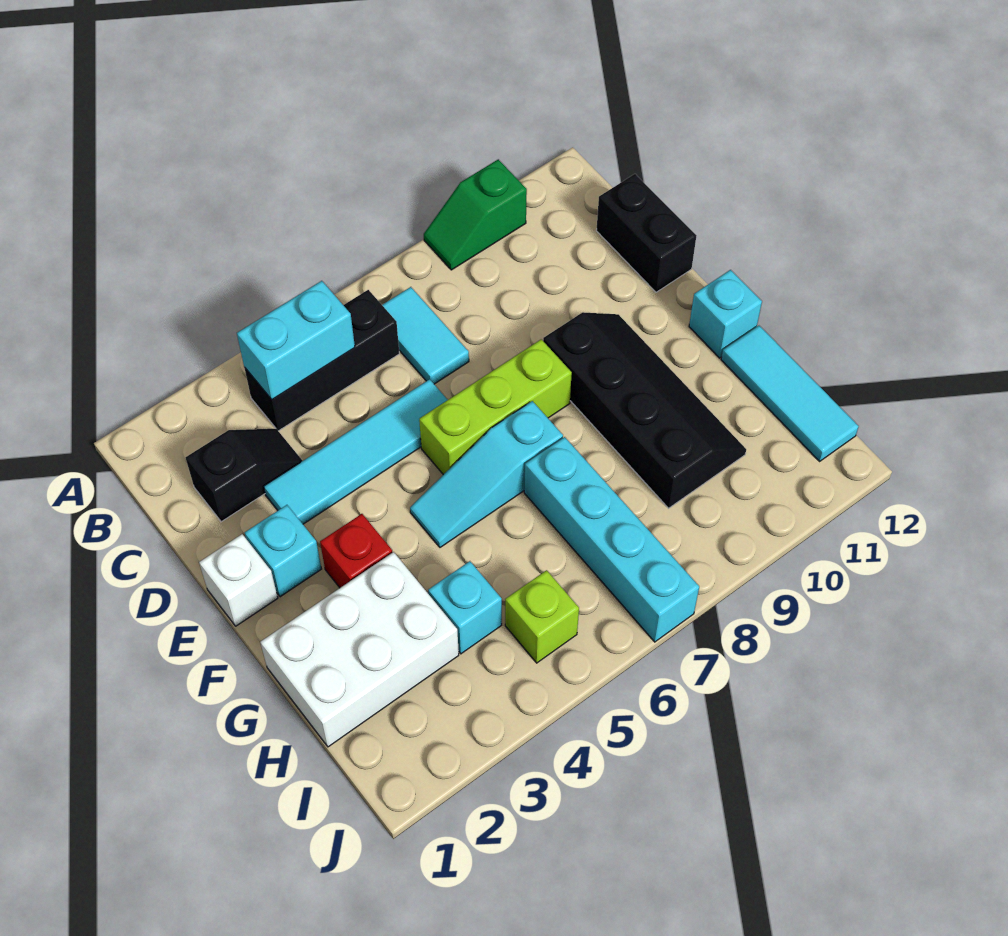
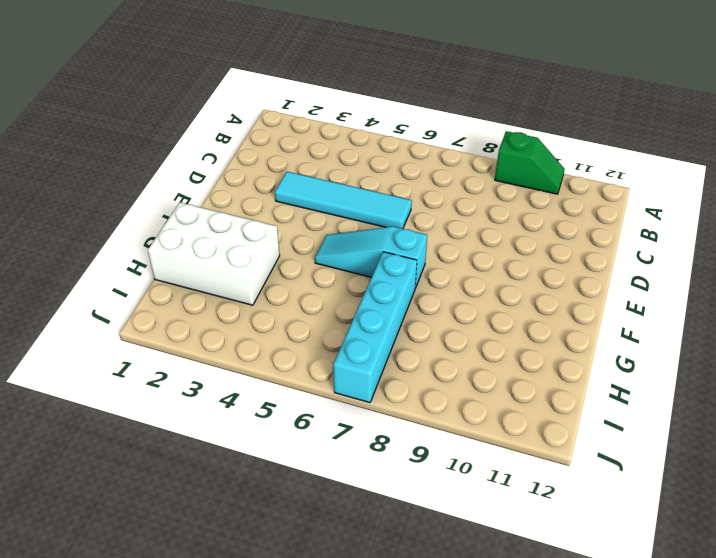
green 1x2 slope [495,131,565,194] -> green 1x2 slope turned to [424,159,527,270]
none -> black 1x3 brick [244,290,399,431]
none -> cyan 1x2 tile [382,287,469,384]
none -> black 1x2 slope [185,429,303,522]

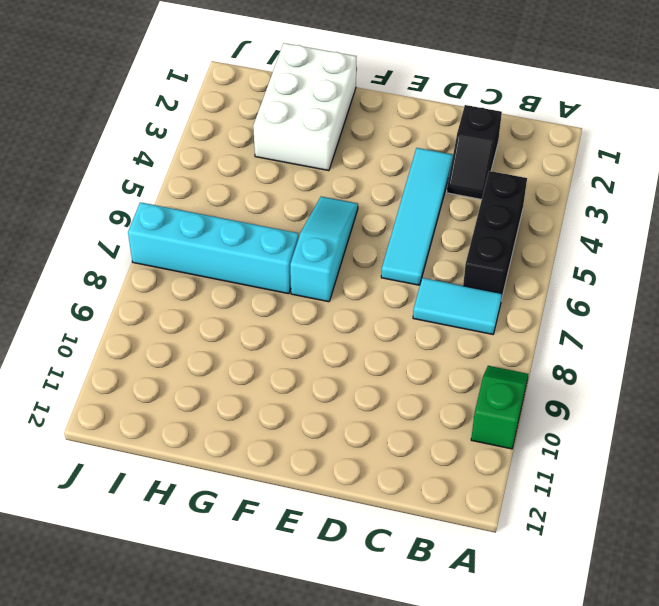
none -> black 1x2 brick [596,174,696,292]
none -> white 1x1 brick [199,534,278,626]
none -> cyan 1x1 brick [245,505,321,597]

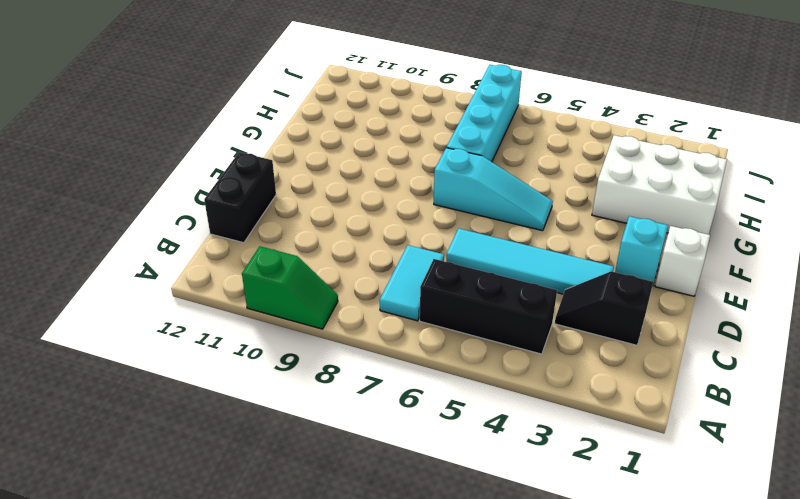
none -> lime 1x3 brick [419,339,572,475]
none -> black 2x4 slope [543,312,746,508]
none -> red 1x1 brick [320,514,392,588]

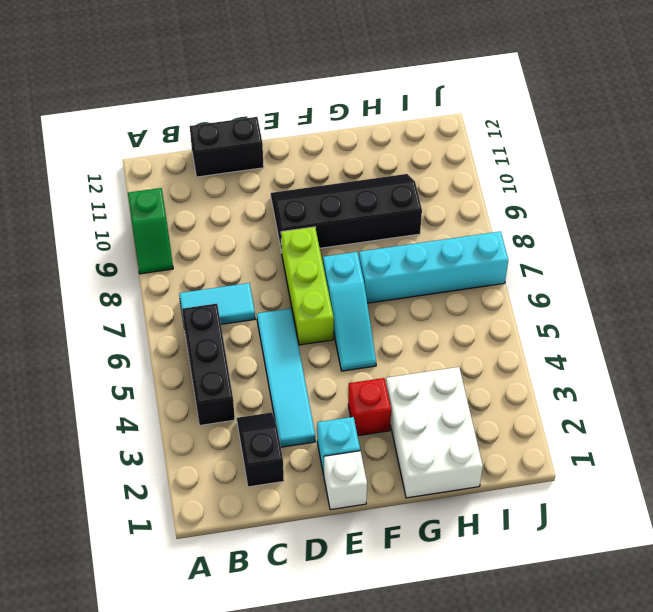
none -> cyan 1x1 brick [689,270,762,358]
none -> cyan 1x3 tile [721,326,859,461]
none -> cyan 1x1 brick [428,561,502,654]

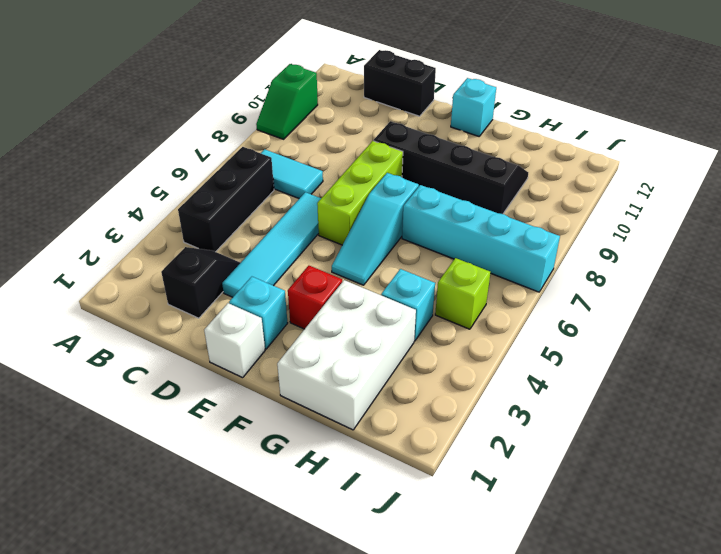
none -> cyan 1x3 tile [721,326,859,461]
none -> cyan 1x2 brick [237,281,355,400]

